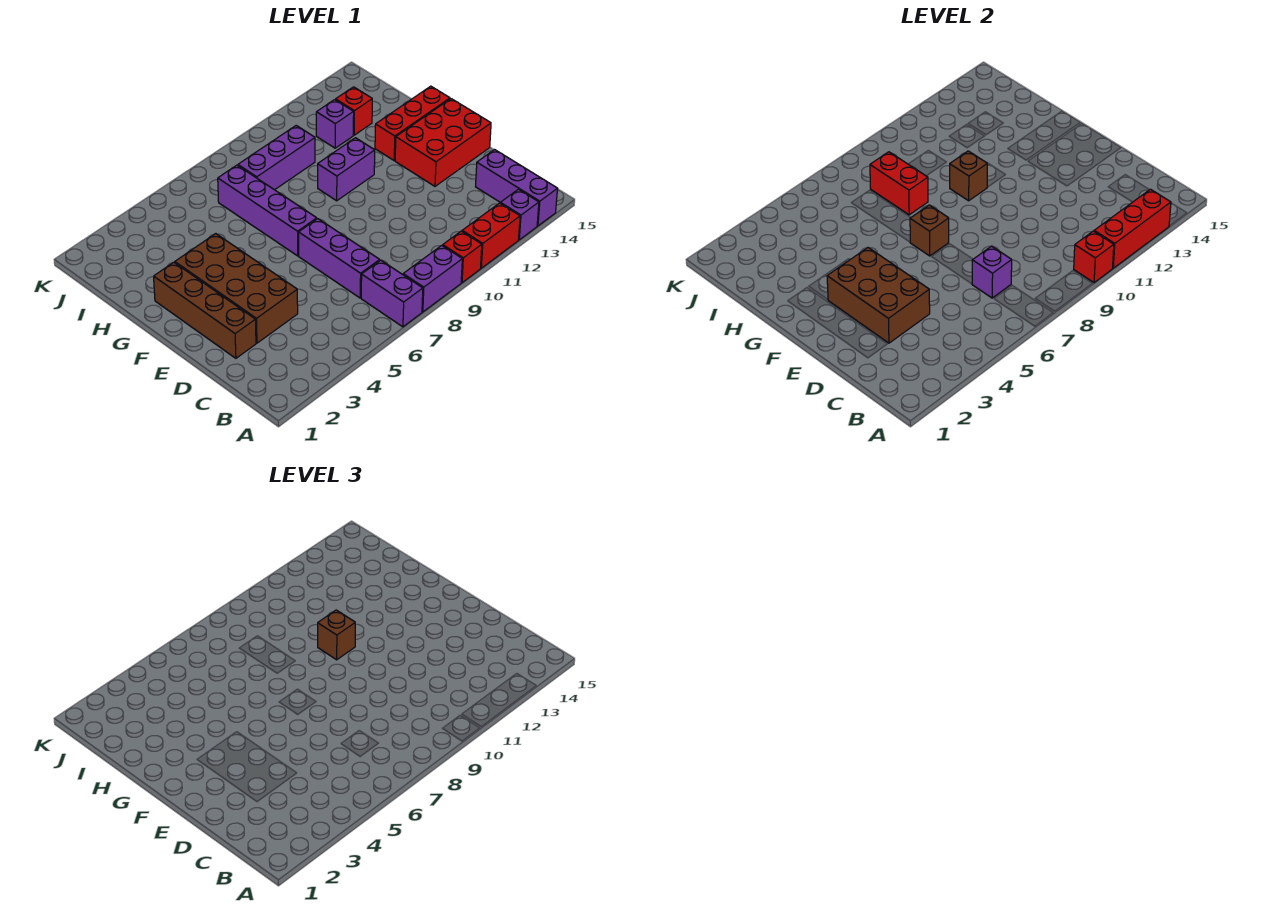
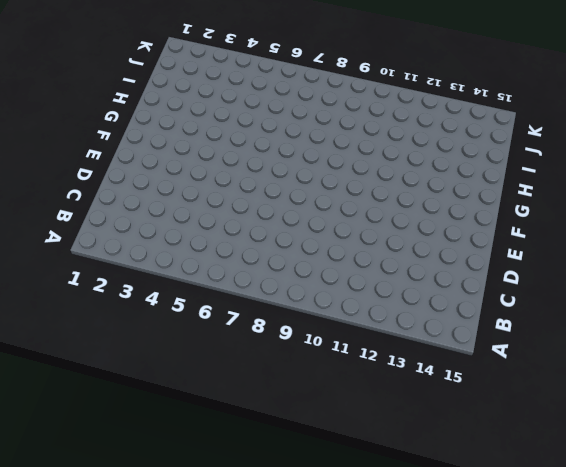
none -> purple 1x2 brick [361,260,423,327]
none -> purple 1x2 brick [403,246,462,312]
none -> red 1x1 brick [443,231,482,283]

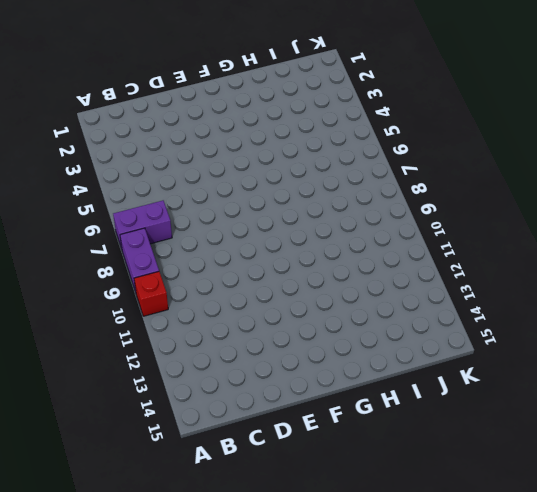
none -> red 1x2 brick [462,203,520,268]
none -> purple 1x1 brick [500,189,539,240]
none -> purple 1x3 brick [476,150,558,226]

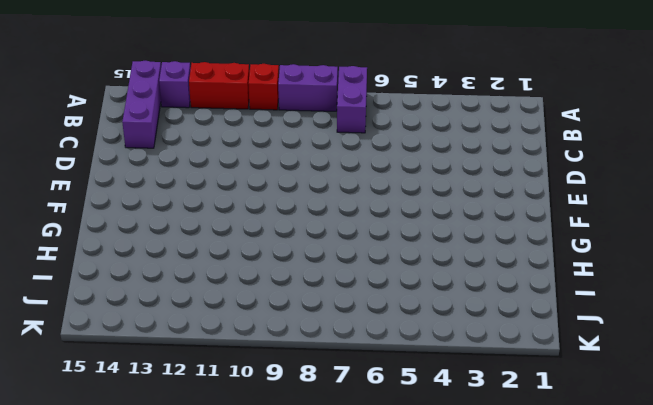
none -> purple 1x3 brick [299,219,380,298]
none -> brown 1x4 brick [154,262,256,358]
none -> brown 2x4 brick [175,234,298,343]

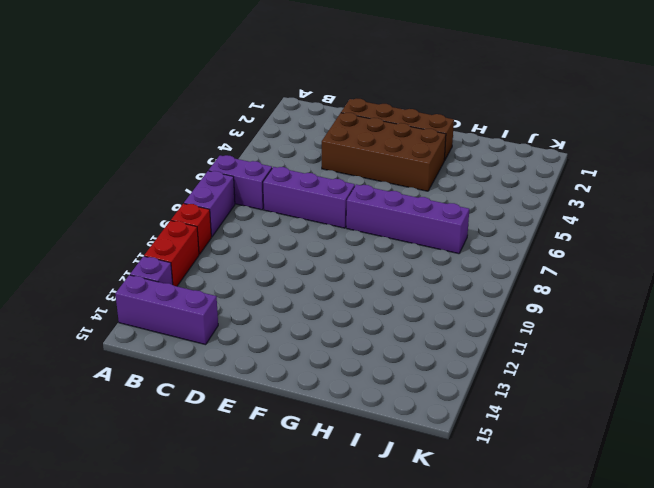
none -> red 2x3 brick [395,99,491,186]
none -> purple 1x2 brick [318,138,375,201]
none -> red 1x3 brick [375,86,450,160]

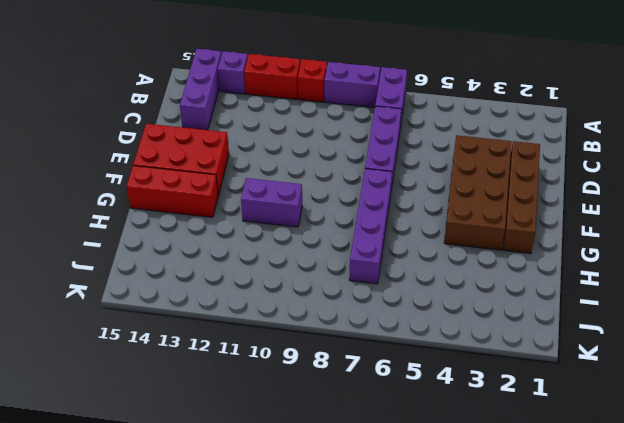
none -> purple 1x3 brick [238,126,315,190]
none -> purple 1x1 brick [316,100,354,148]
none -> red 1x1 brick [336,87,372,135]

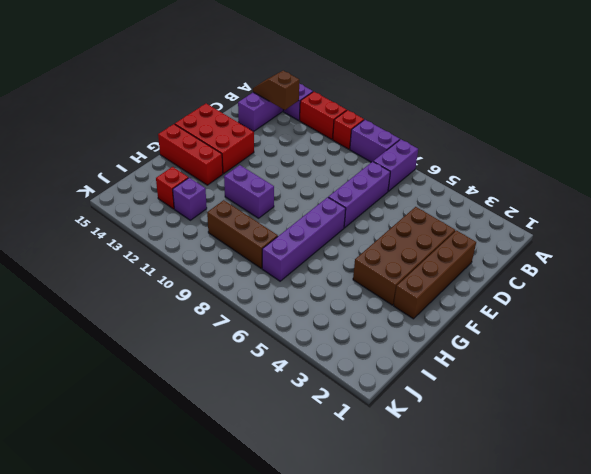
brown 1x2 slope [253,71,299,110] -> none
brown 1x3 brick [207,200,278,268] -> purple 1x3 brick [238,126,315,190]
none -> red 1x1 brick [1074,231,1114,283]
none -> red 1x3 brick [1094,189,1171,268]
none -> purple 1x1 brick [972,246,1012,298]

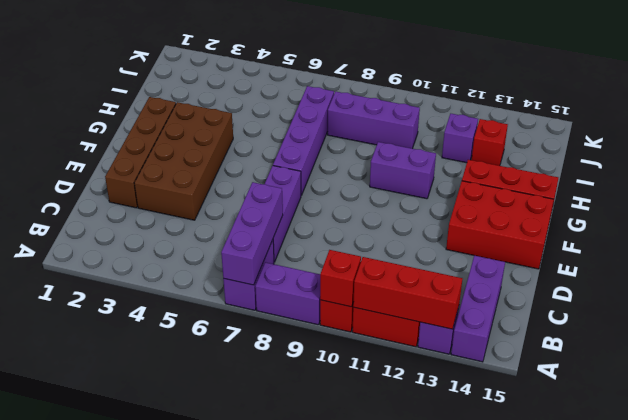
purple 1x3 brick [221,182,283,285] -> purple 1x1 brick [972,246,1012,298]
none -> brown 2x3 brick [827,248,930,343]
none -> brown 1x1 brick [910,205,949,256]
none -> brown 1x1 brick [950,151,987,201]

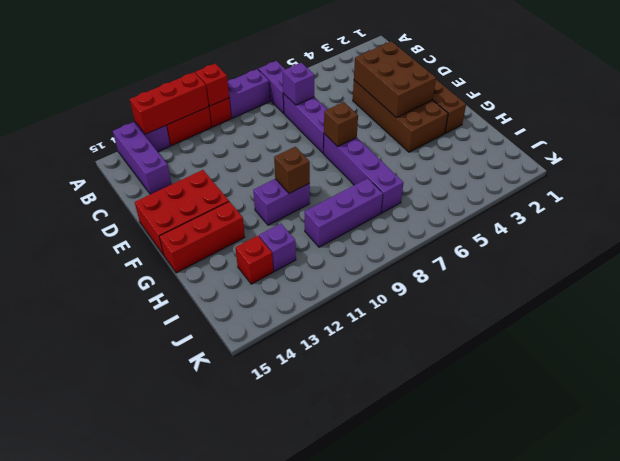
none -> red 1x2 brick [870,152,928,215]
none -> brown 1x1 brick [318,610,355,660]

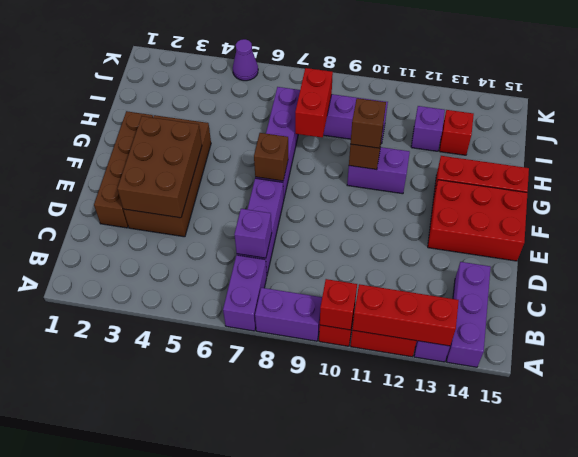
purple 1x1 cone [233,39,258,81] -> none

